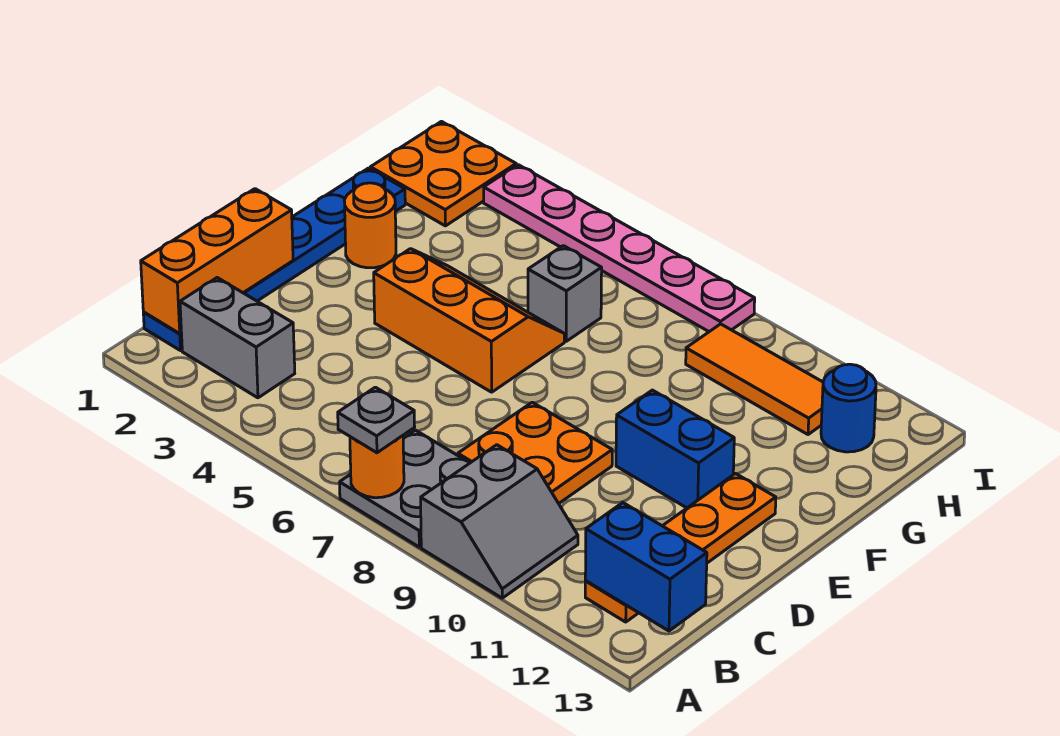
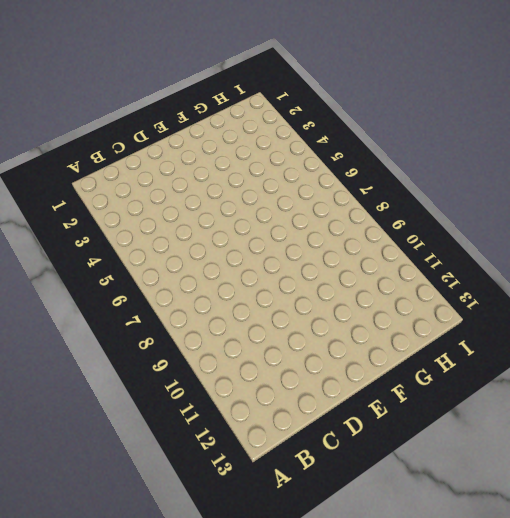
none -> grey 2x2 plate [340,430,469,547]
none -> grey 2x2 slope [421,445,578,598]
none -> blue 1x6 plate [143,168,405,351]

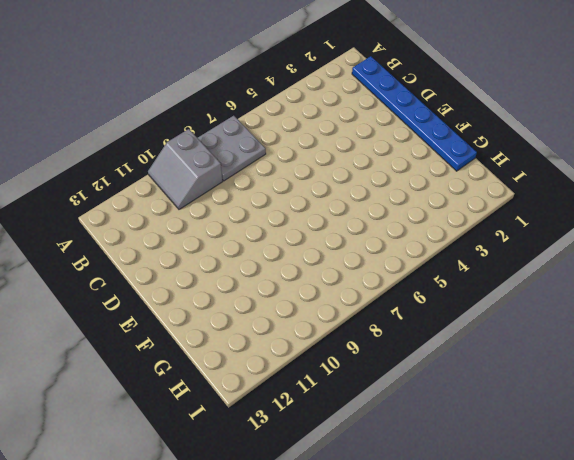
none -> grey 1x2 brick [180,278,295,398]
none -> orange 1x4 plate [585,474,776,622]
none -> orange 2x2 plate [458,402,612,503]

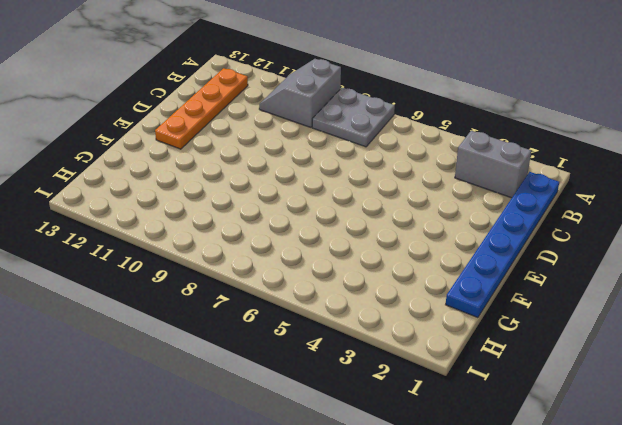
none -> orange 2x2 plate [458,402,612,503]
none -> orange 2x3 slope [374,249,564,392]
none -> blue 1x2 brick [616,390,734,508]

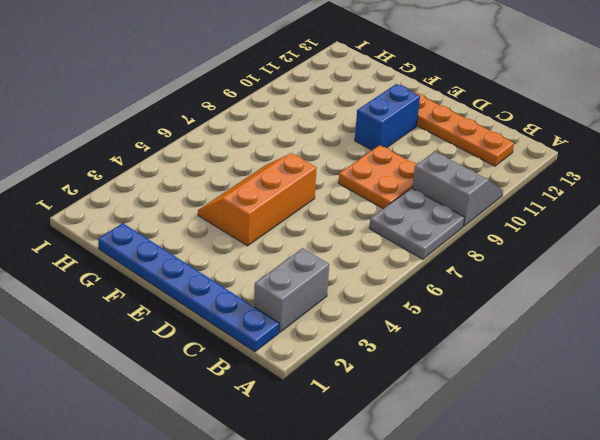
none -> orange 1x1 round brick [344,183,396,268]
none -> grey 1x1 brick [528,246,602,341]
none -> orange 2x2 plate [370,122,516,226]

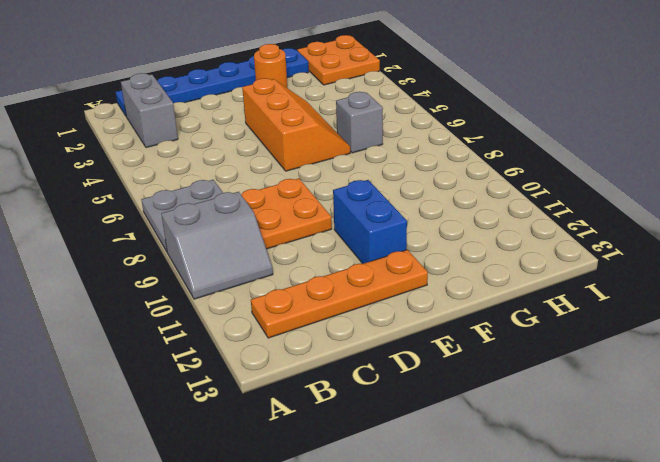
none -> orange 1x3 tile [686,324,823,435]
none -> blue 1x1 round brick [821,364,876,452]
none -> pink 1x6 plate [484,165,755,332]

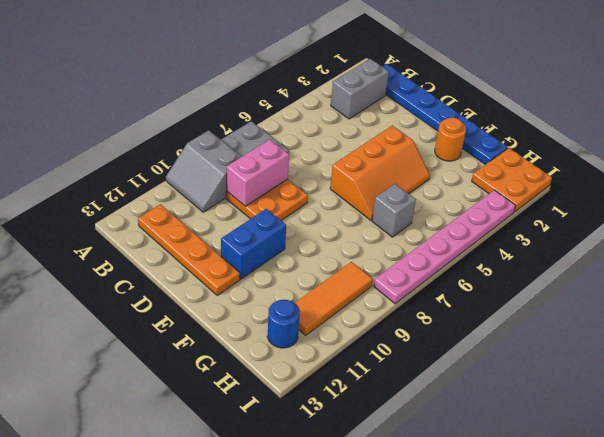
pink 1x2 brick [226,139,289,206] -> none
none -> orange 1x1 round brick [350,436,404,498]
none -> orange 1x3 brick [141,189,293,333]
none -> blue 1x2 brick [585,503,707,631]

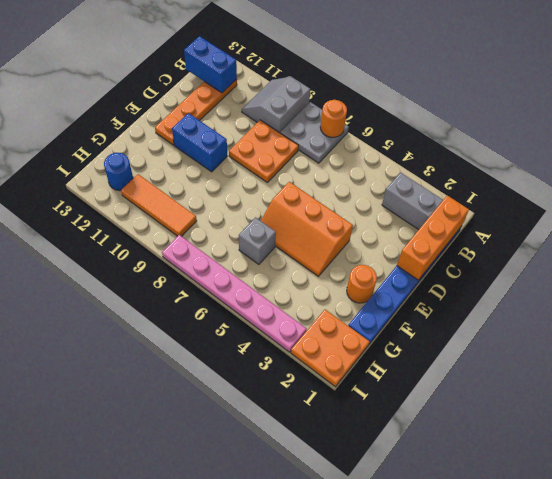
none -> grey 1x1 plate [338,387,415,453]

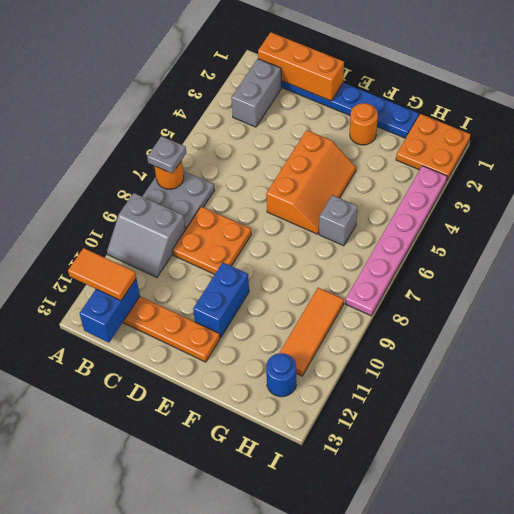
orange 1x2 tile [68,248,136,301] -> none

